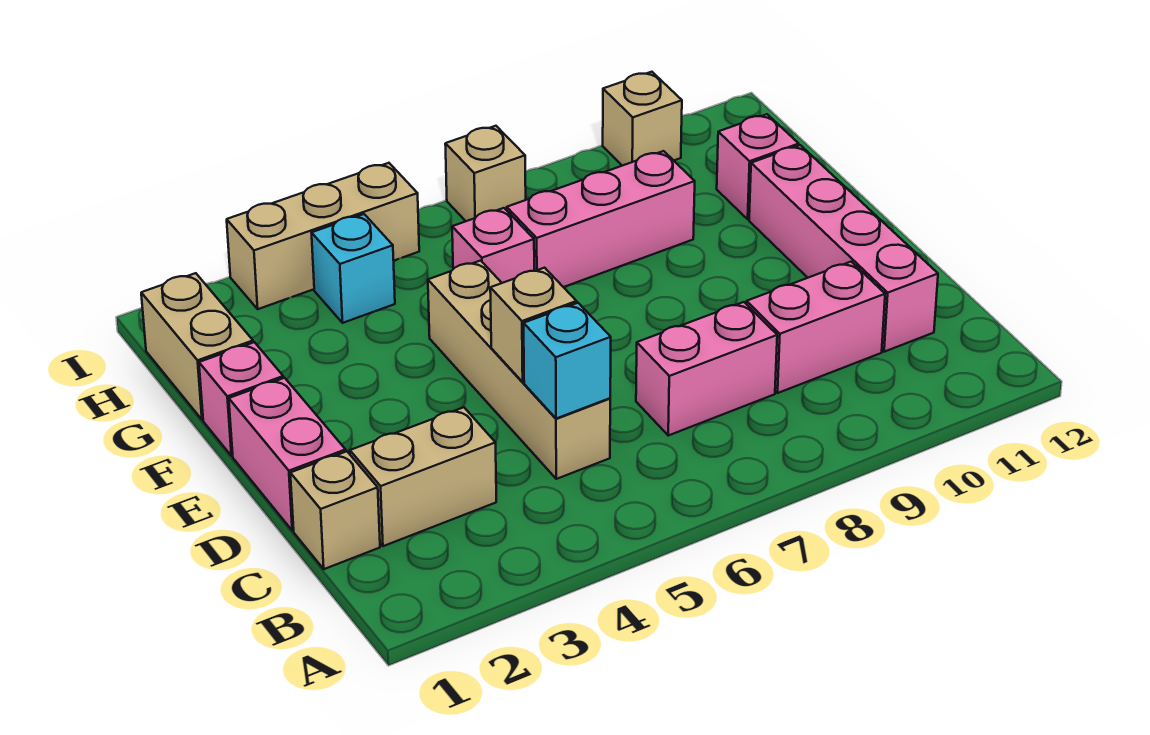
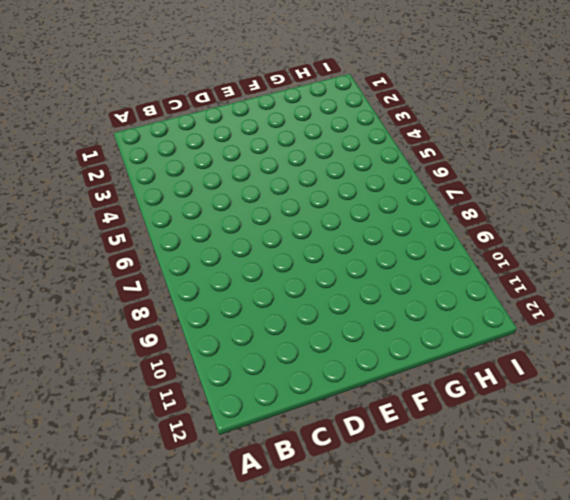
none -> tan 1x1 brick [290,451,380,569]
none -> tan 1x2 brick [350,407,496,546]
none -> tan 1x4 brick [428,261,610,479]

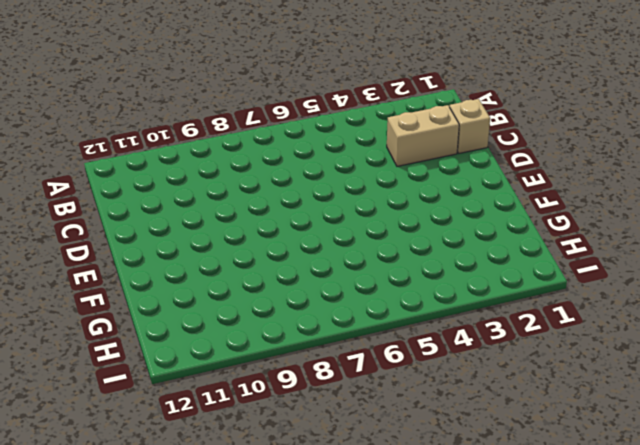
none -> tan 1x4 brick [428,261,610,479]
none -> pink 1x2 brick [636,302,777,435]
none -> pink 1x2 brick [747,262,885,393]

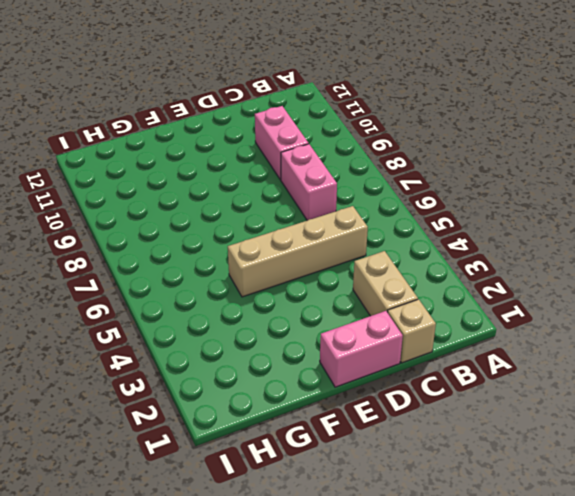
none -> pink 1x4 brick [749,145,938,352]
none -> pink 1x1 brick [199,342,283,456]
none -> tan 1x2 brick [141,273,253,420]

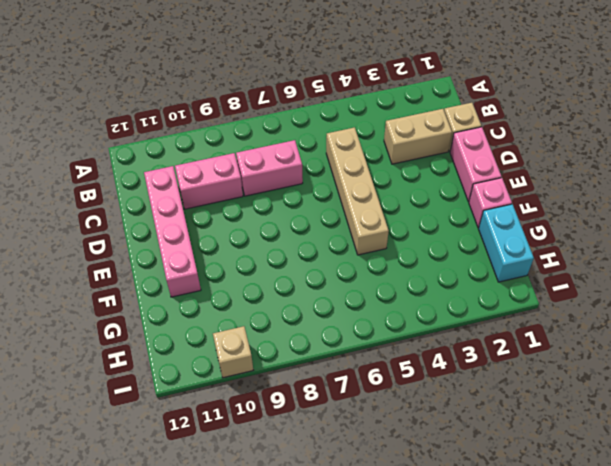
cyan 1x2 brick [479,204,534,282] -> tan 1x2 brick [141,273,253,420]
none -> pink 1x1 brick [452,208,534,283]
none -> pink 1x3 brick [507,151,695,287]
none -> pink 1x1 brick [717,114,799,219]

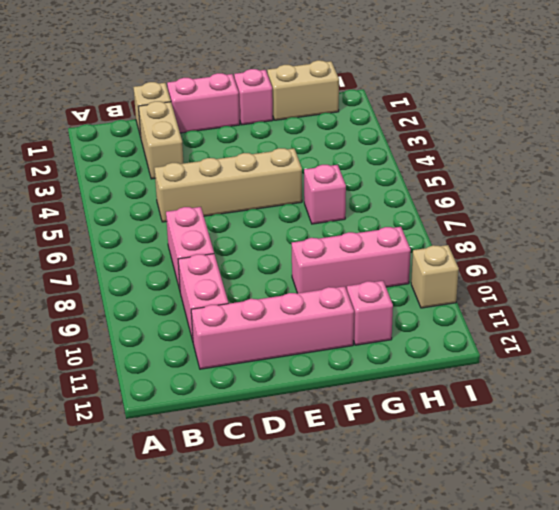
pink 1x3 brick [292,227,411,293] -> pink 1x3 brick turned to [507,151,695,287]
none -> cyan 1x1 brick [312,214,395,323]
none -> tan 1x3 brick [227,163,419,309]
none -> tan 1x1 brick [445,126,526,221]

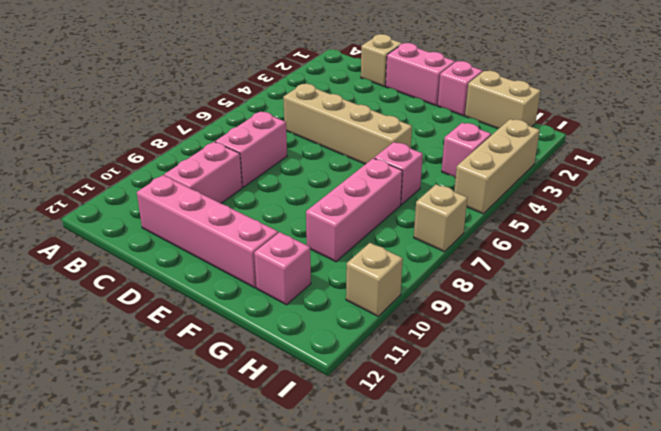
pink 1x1 brick [442,123,491,178] -> cyan 1x1 brick [312,214,395,323]
none -> tan 1x2 brick [350,407,496,546]
none -> cyan 1x1 brick [524,303,611,419]
none -> tan 1x1 brick [490,268,577,382]

